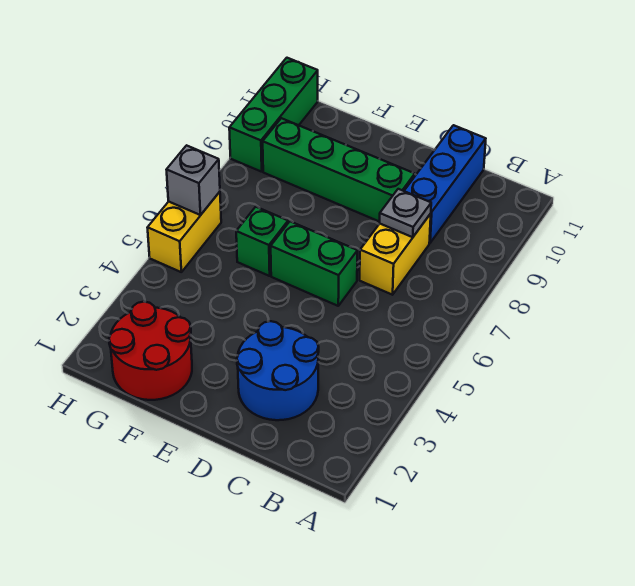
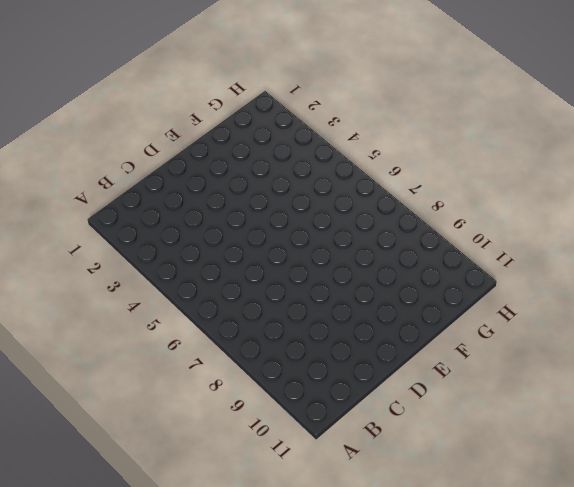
none -> blue 2x2 round brick [237,321,319,420]
none -> yellow 1x2 brick [360,214,431,295]

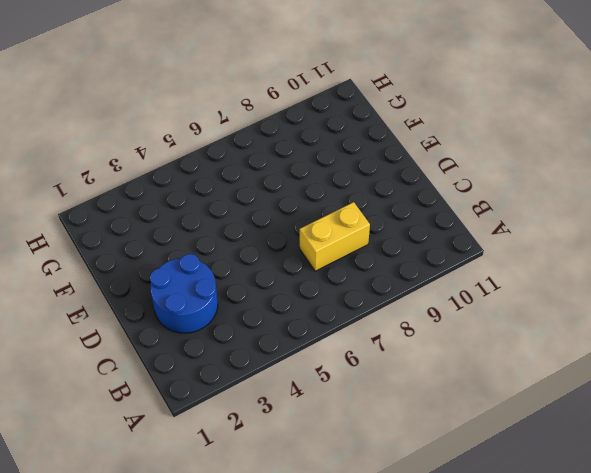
none -> blue 1x3 brick [404,125,486,243]
none -> green 1x2 brick [271,222,357,306]

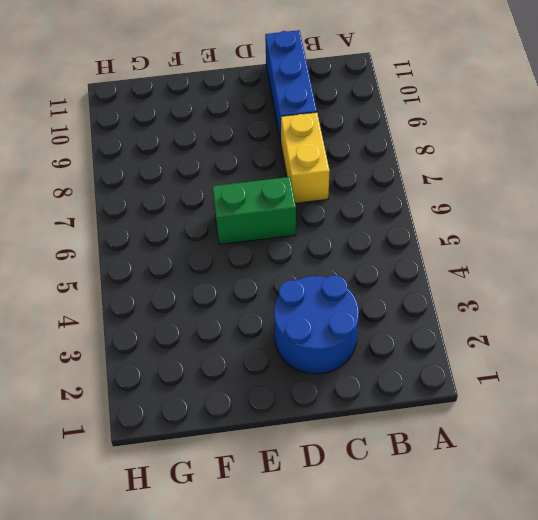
none -> green 1x4 brick [263,118,415,222]
none -> red 2x2 round brick [109,302,192,400]

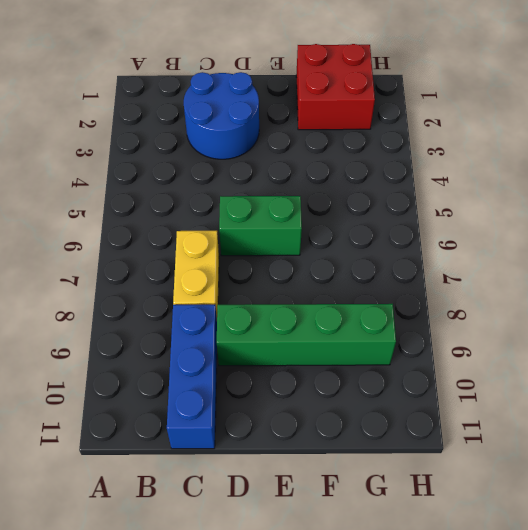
red 2x2 brick [296,44,375,130] -> red 2x2 round brick [109,302,192,400]
none -> green 1x1 brick [236,207,288,276]
none -> yellow 1x2 brick [147,192,221,272]

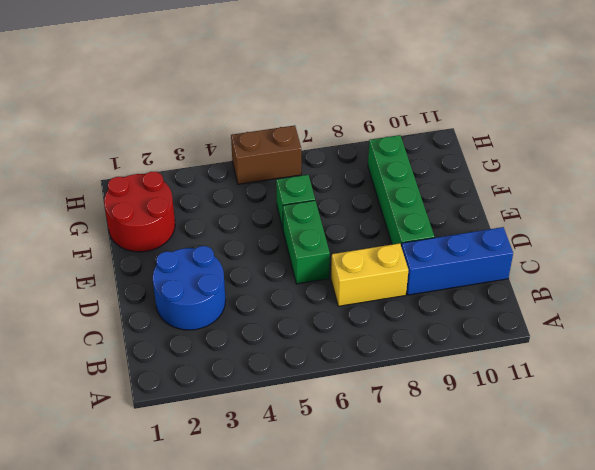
brown 1x2 brick [231,125,301,184] -> yellow 1x2 brick [147,192,221,272]
none -> green 1x3 brick [229,58,318,172]
none -> grey 1x1 plate [380,189,431,237]

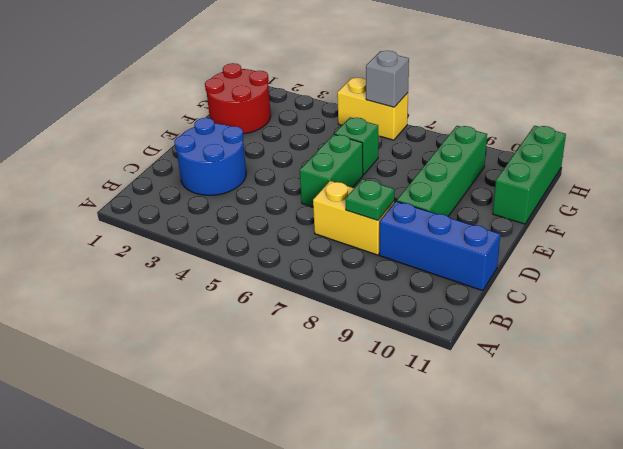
green 1x1 plate [345,179,394,220] -> grey 1x1 plate [380,189,431,237]
green 1x3 brick [493,126,566,224] -> green 1x3 brick turned to [229,58,318,172]

